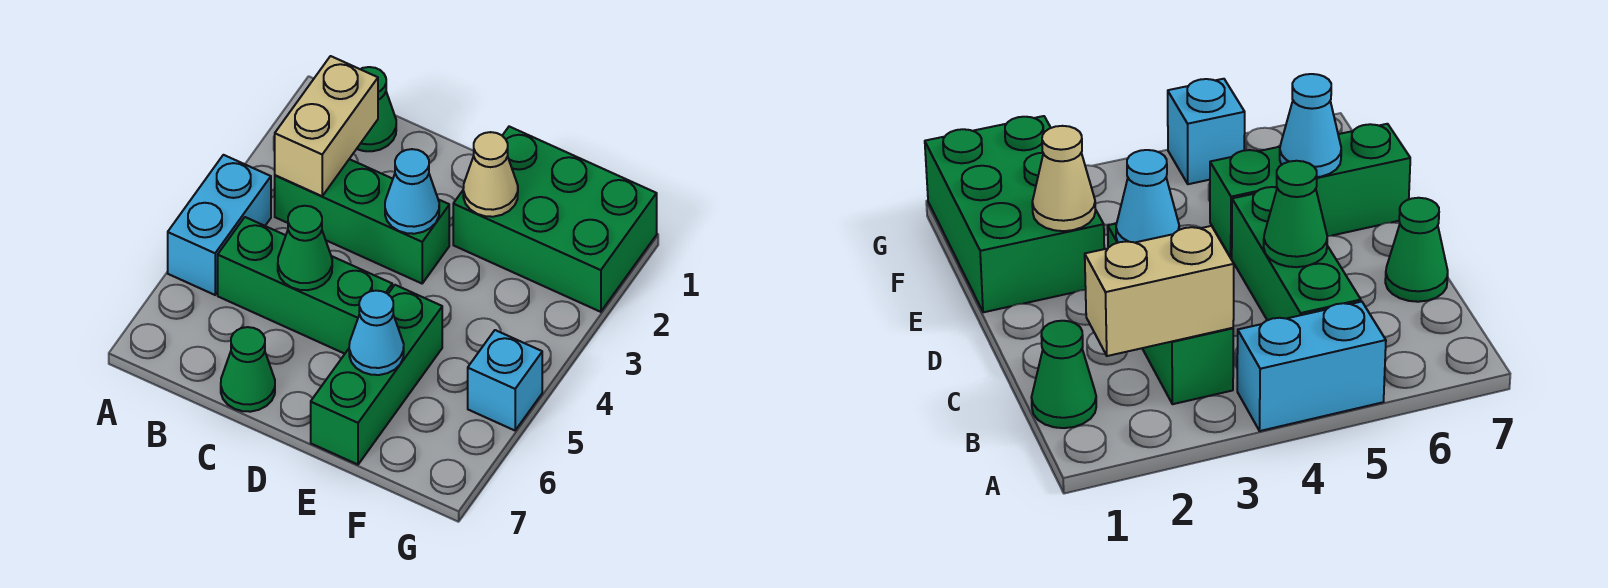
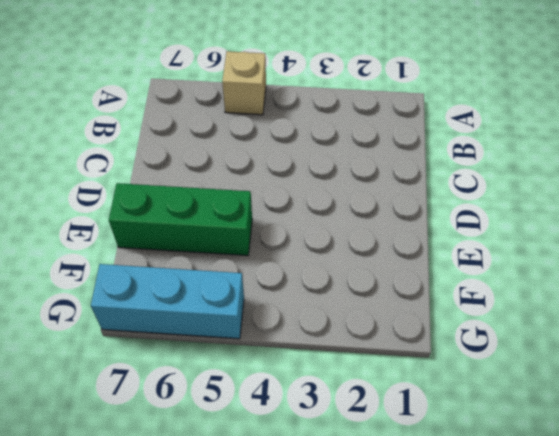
tan 1x1 brick [222,51,266,115] -> cyan 1x2 brick [168,155,271,295]
cyan 1x3 brick [91,264,244,339] -> cyan 1x1 brick [468,330,542,430]
none -> green 1x1 cone [357,67,396,151]
none -> green 1x3 brick [275,159,449,283]
none -> green 1x3 brick [218,217,392,354]

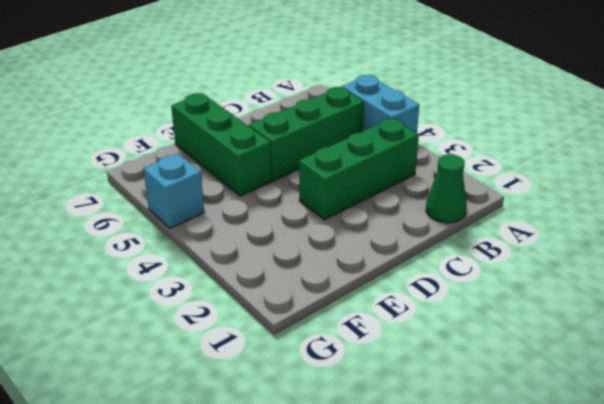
none -> green 1x1 cone [221,327,275,412]
none -> green 2x3 brick [453,127,657,312]
none -> tan 1x2 brick [275,56,378,196]

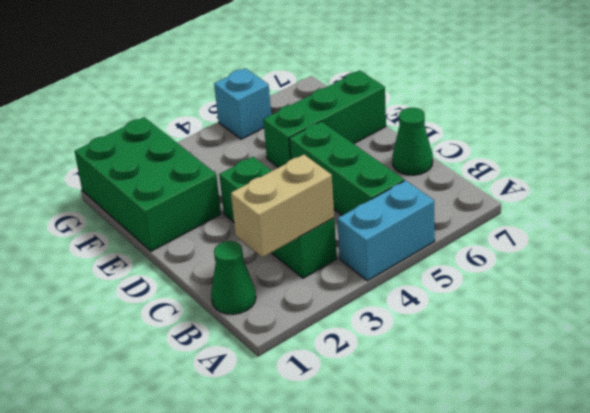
none -> green 1x1 cone [278,206,332,290]
none -> cyan 1x1 cone [385,149,439,234]
none -> tan 1x1 cone [463,132,518,217]

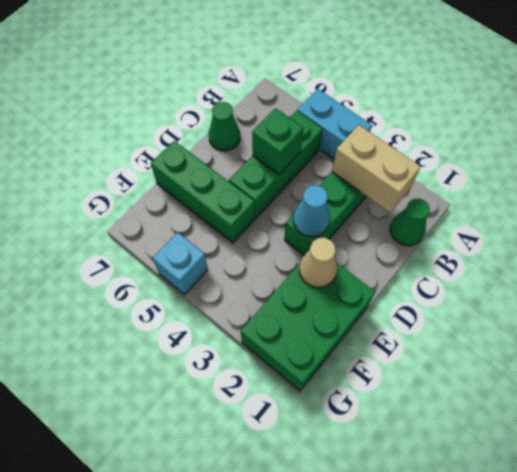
green 1x1 brick [252,108,304,174] -> green 1x1 cone [278,206,332,290]
none -> cyan 1x1 cone [349,291,404,375]

